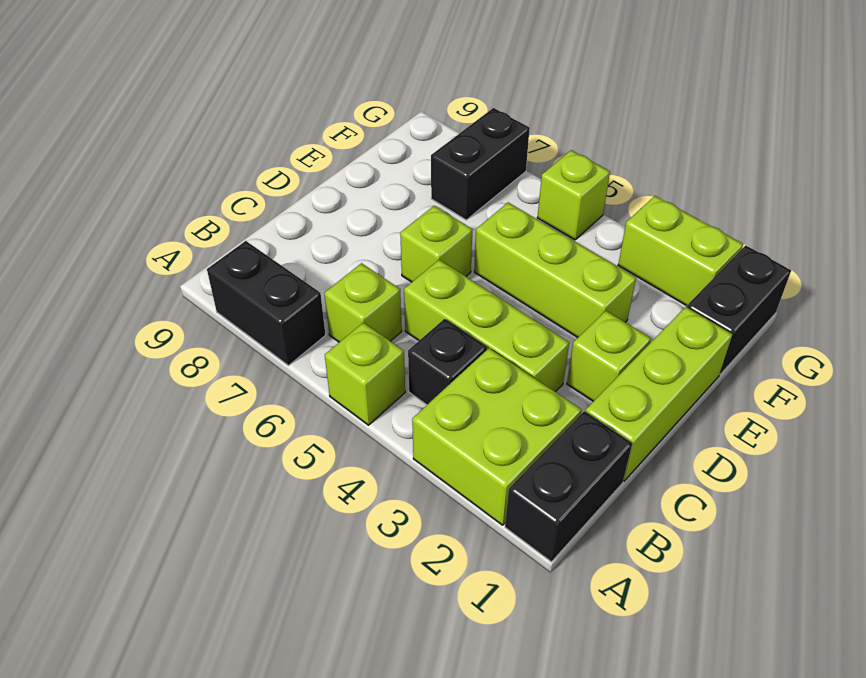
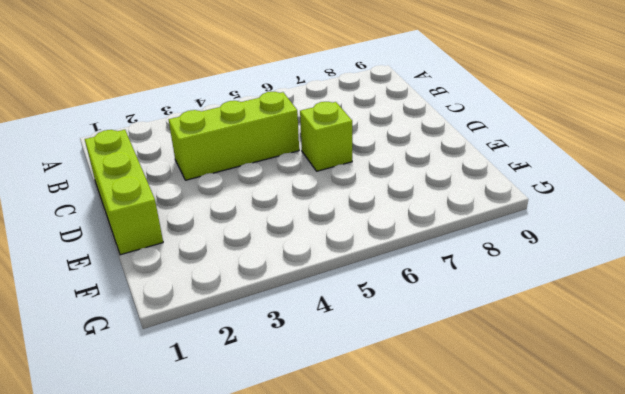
none -> black 1x2 brick [505,411,632,562]
none -> lime 2x2 brick [412,348,582,525]
none -> lime 1x1 brick [325,323,405,425]

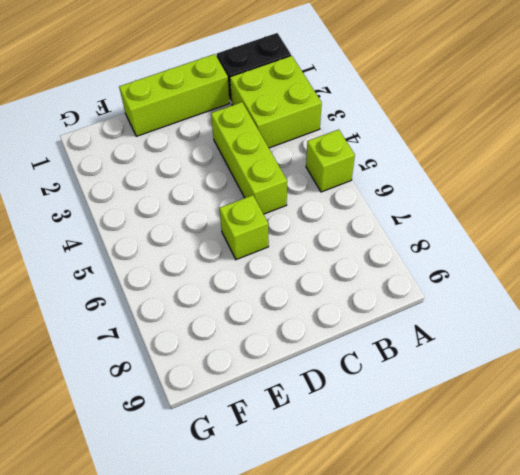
none -> black 1x2 brick [207,241,325,365]
none -> black 1x1 brick [408,319,487,405]
none -> lime 1x1 brick [325,263,402,342]

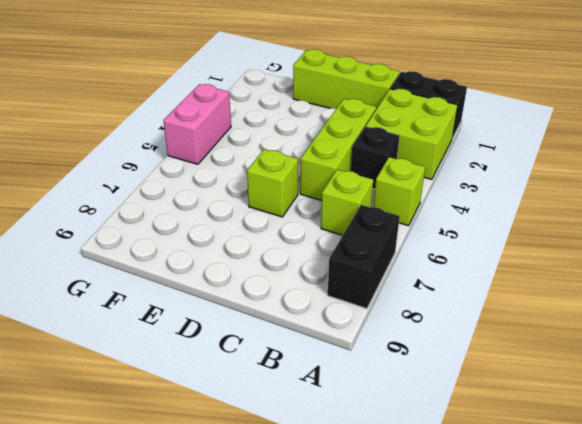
pink 1x2 brick [163,84,231,164] -> lime 1x1 brick [537,150,610,240]
none -> lime 1x1 brick [567,311,651,401]
none -> lime 1x3 brick [474,203,636,338]
none -> black 1x2 brick [687,245,791,374]

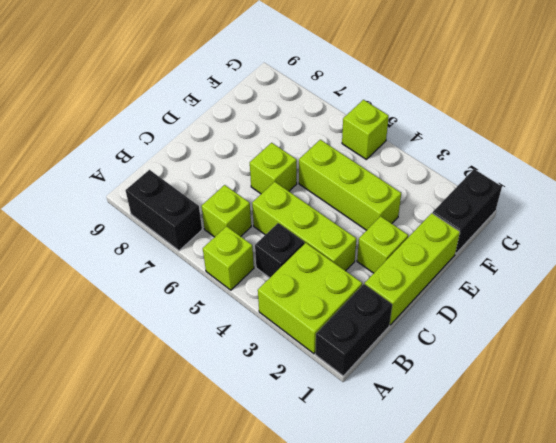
none -> black 1x2 brick [431,108,530,220]
none -> lime 1x2 brick [618,196,743,306]

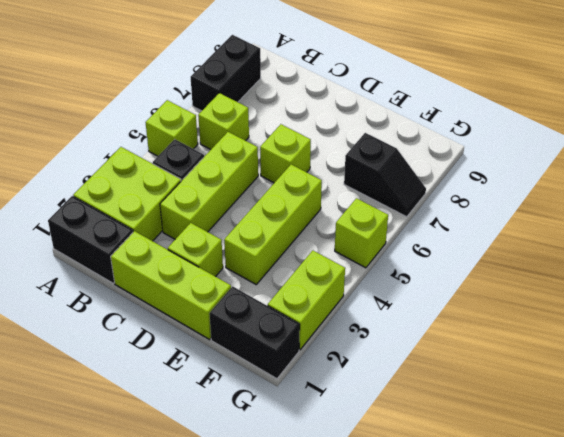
black 1x2 slope [344,133,426,217] -> black 1x2 brick [431,108,530,220]

